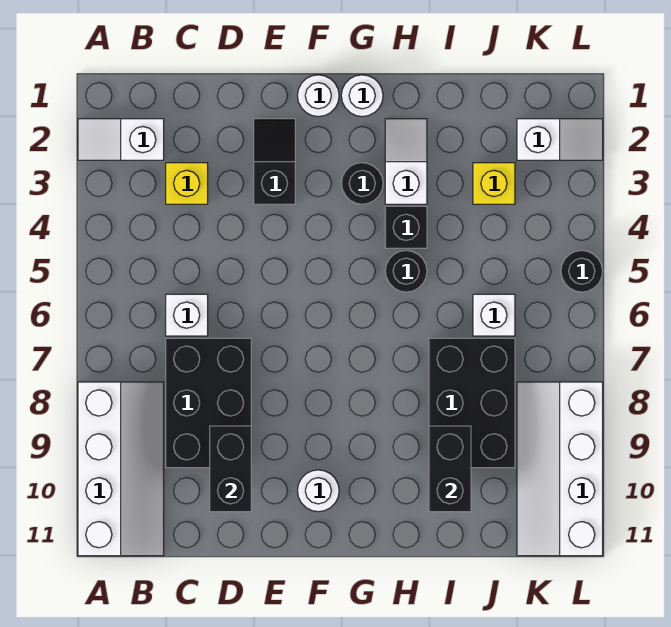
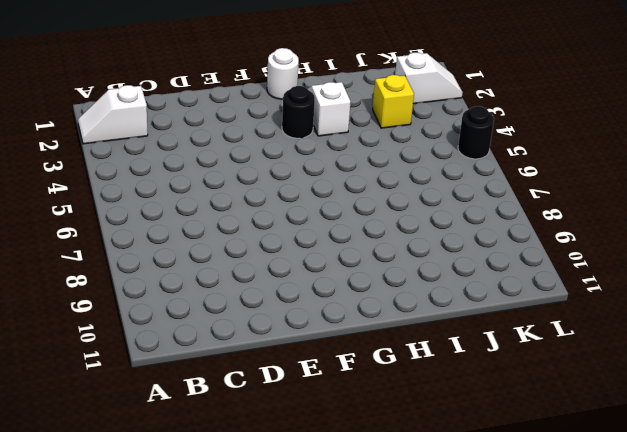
none -> white 2x4 slope [78,382,164,556]
none -> yellow 1x1 brick [166,163,208,204]
none -> white 1x1 brick [166,294,208,336]

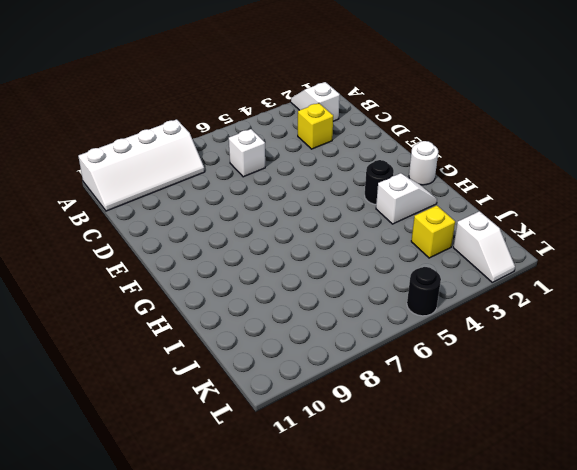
none -> black 2x3 brick [166,338,251,468]
none -> black 1x2 slope [254,119,295,204]
none -> white 1x1 round brick [297,75,339,117]

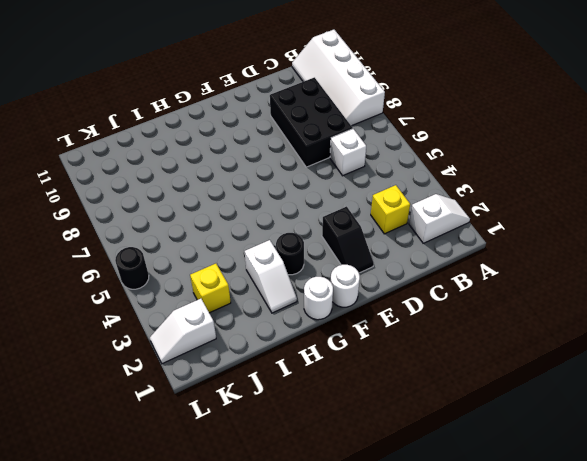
none -> white 1x1 round brick [298,470,339,512]
none -> black 1x1 brick [385,206,427,248]
none -> black 1x1 round brick [385,250,427,292]

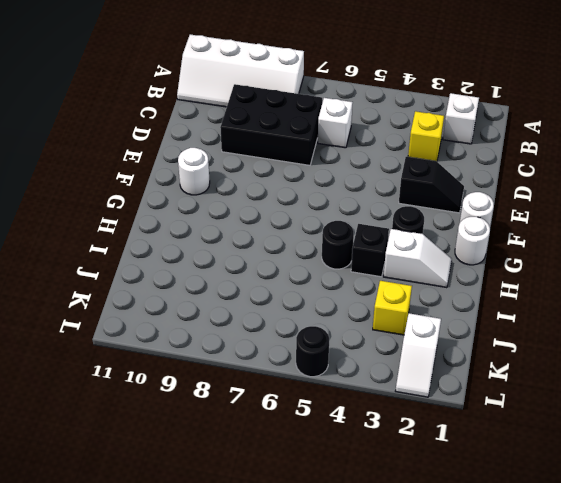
none -> black 2x3 brick [429,338,515,468]
none -> white 1x1 brick [473,294,515,336]
none -> white 2x4 slope [517,382,603,556]

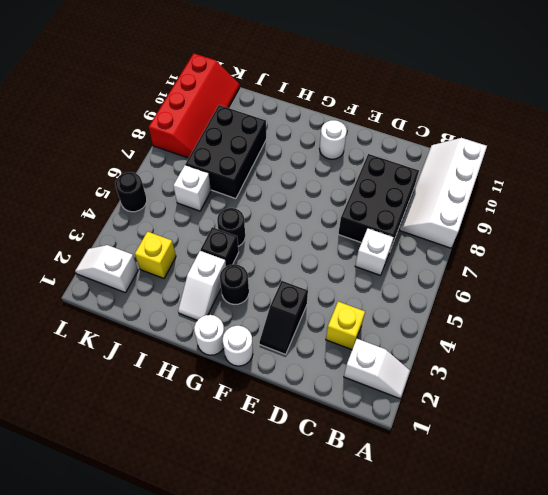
red 2x4 slope [149,53,240,158] -> white 2x4 slope [517,382,603,556]
none -> black 1x2 brick [210,426,251,512]
none -> black 1x2 brick [429,426,471,512]

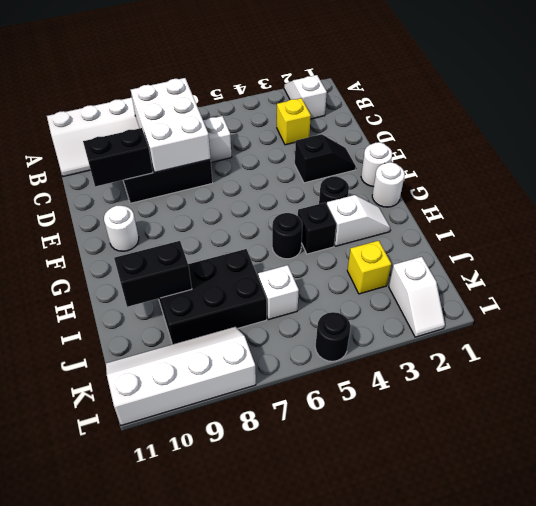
white 2x3 brick [131,78,211,172] -> none

